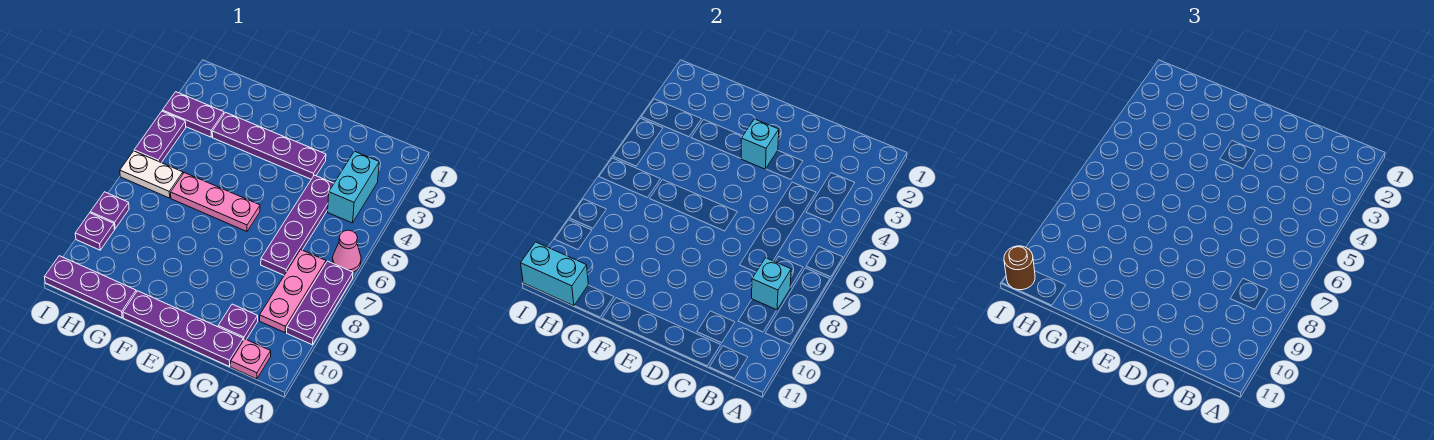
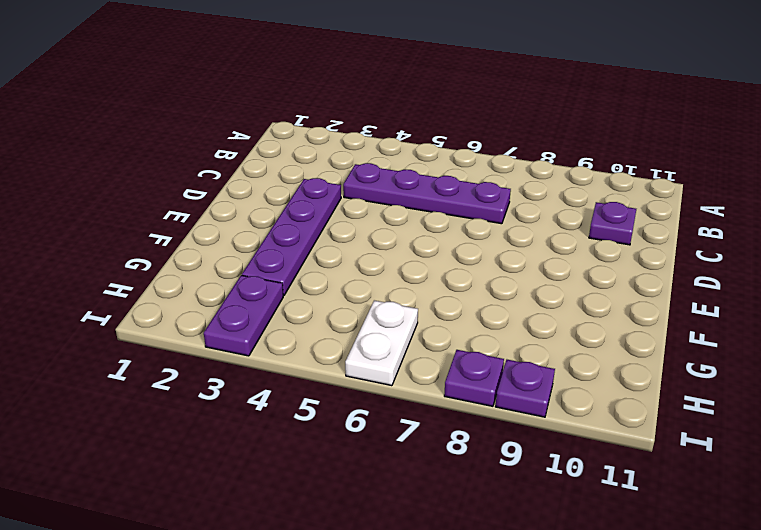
none -> pink 1x1 cone [333,230,361,272]
none -> purple 1x3 plate [287,261,353,345]
none -> cyan 1x2 brick [328,151,379,223]

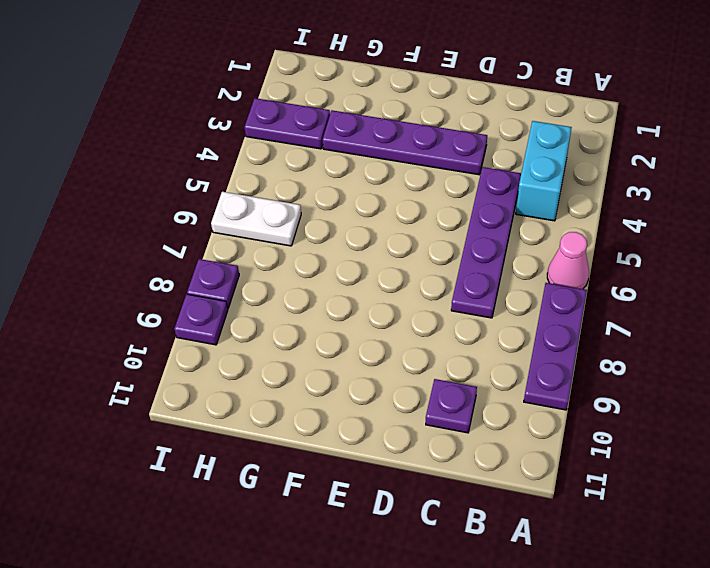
none -> pink 1x3 plate [260,250,326,332]
none -> pink 1x1 plate [231,339,271,379]
none -> purple 1x4 plate [123,291,243,367]

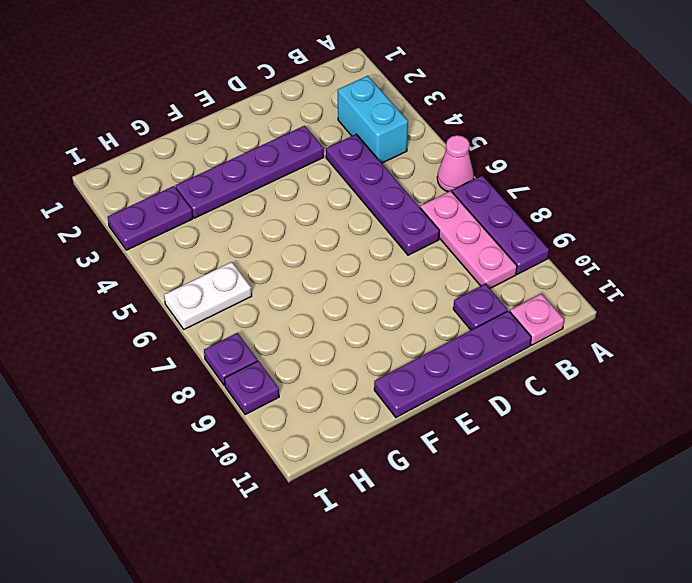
none -> pink 1x3 plate [171,173,260,232]
none -> purple 1x3 plate [45,256,136,318]
none -> purple 1x2 plate [134,111,186,163]

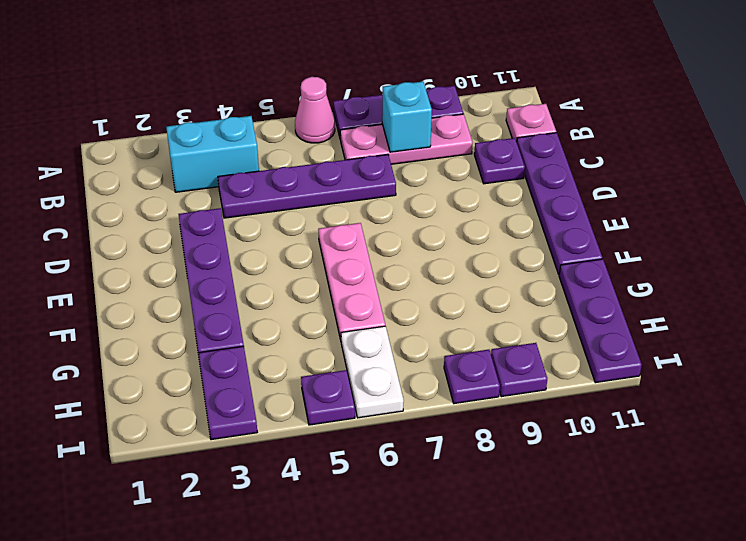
purple 1x1 plate [301,370,355,425] -> purple 1x2 plate [134,111,186,163]
none -> cyan 1x1 brick [741,119,779,169]
none -> cyan 1x2 brick [521,242,588,306]
none -> brown 1x1 round brick [1004,246,1035,290]

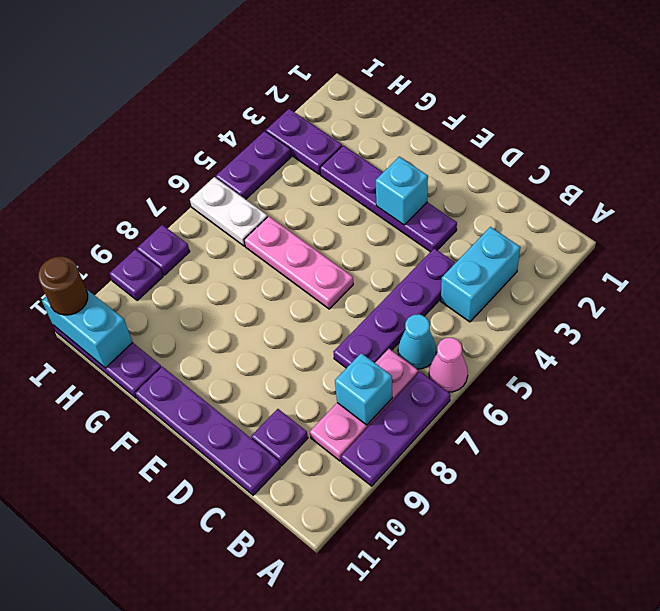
cyan 1x1 cone [398,314,436,369] -> none
none -> pink 1x1 plate [231,339,271,379]

